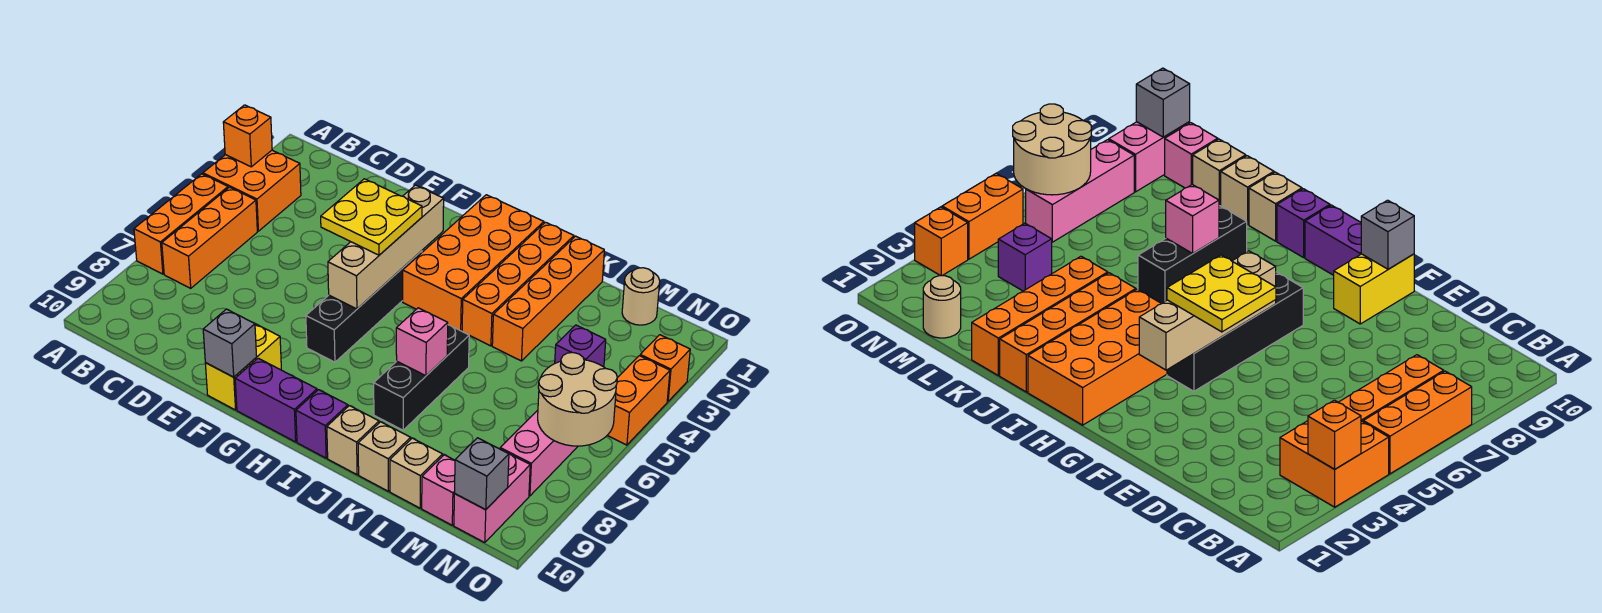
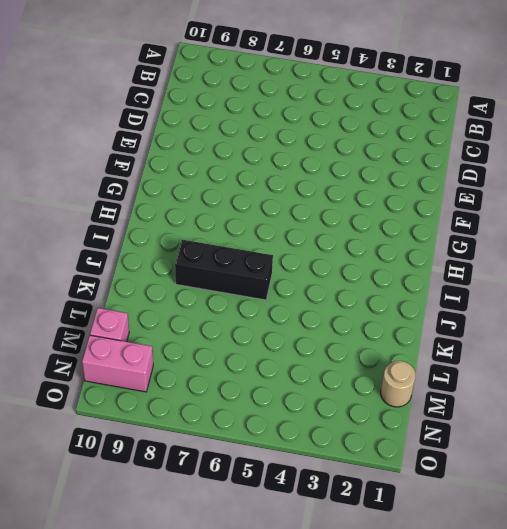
none -> orange 2x2 brick [203,150,301,231]
none -> orange 1x3 brick [134,174,228,274]
none -> orange 1x3 brick [162,187,257,288]

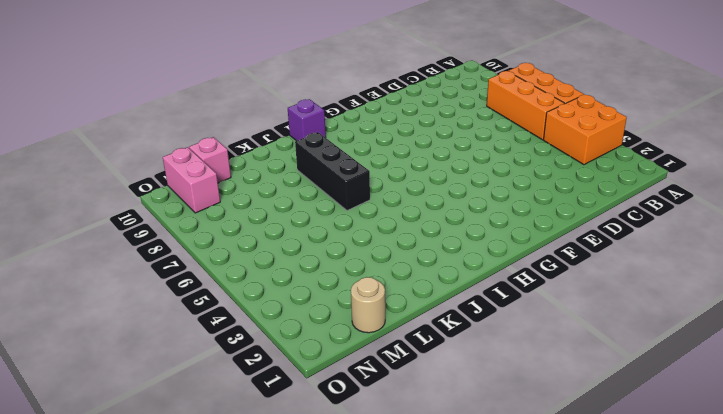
none -> yellow 1x2 brick [205,324,281,410]
none -> black 1x4 brick [306,251,422,362]
none -> purple 1x2 brick [235,358,317,442]

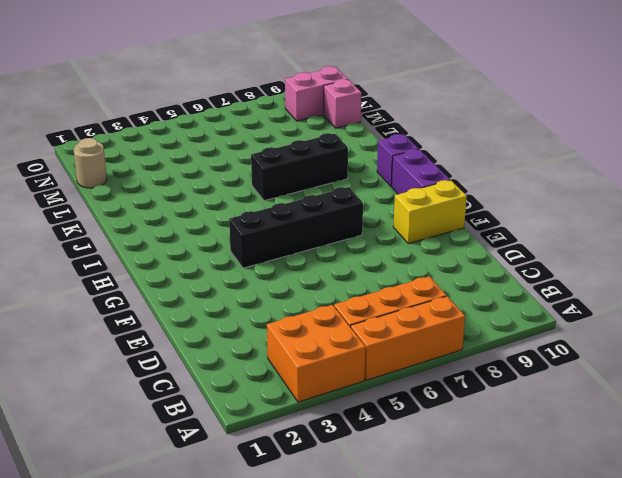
none -> orange 2x4 brick [403,195,544,331]
none -> orange 1x4 brick [462,222,574,346]
none -> tan 1x1 brick [327,406,379,475]

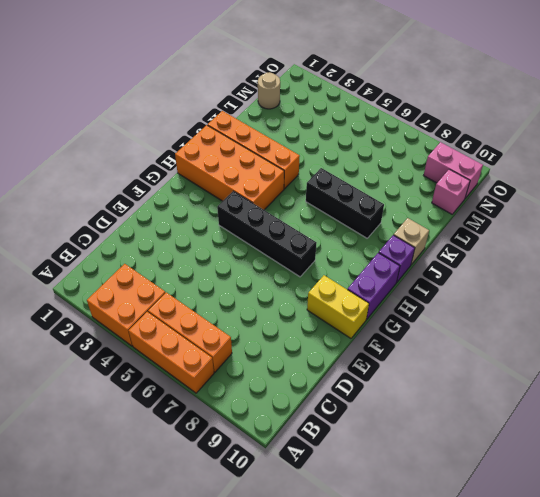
none -> orange 1x4 brick [492,236,604,361]
none -> tan 1x1 brick [358,422,411,491]
none -> tan 1x1 brick [390,438,443,508]

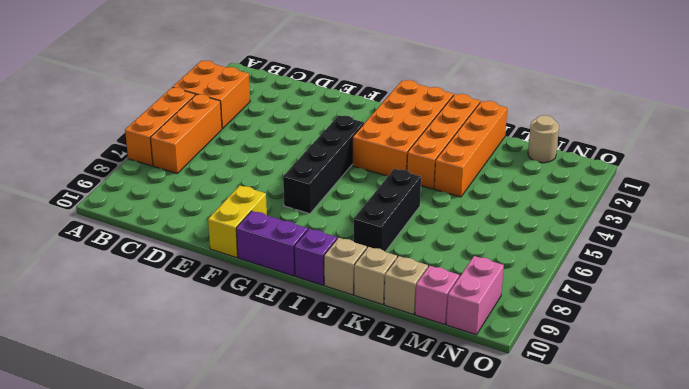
none -> purple 1x1 brick [555,325,606,367]
none -> pink 1x3 brick [500,410,578,496]
none -> orange 1x1 brick [640,335,690,402]

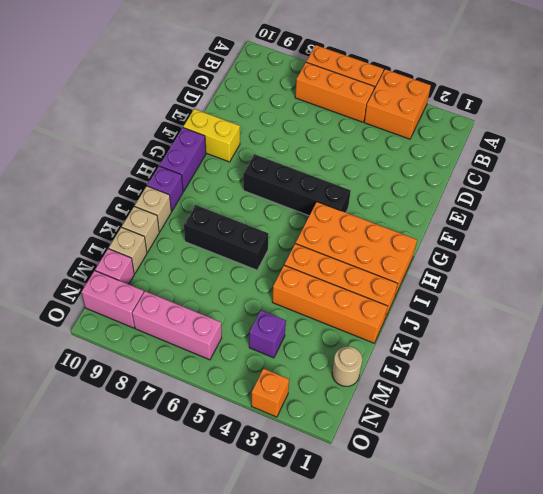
none -> orange 1x2 brick [608,356,670,445]
none -> orange 1x1 brick [223,105,272,167]
none -> grey 1x1 brick [203,309,257,377]

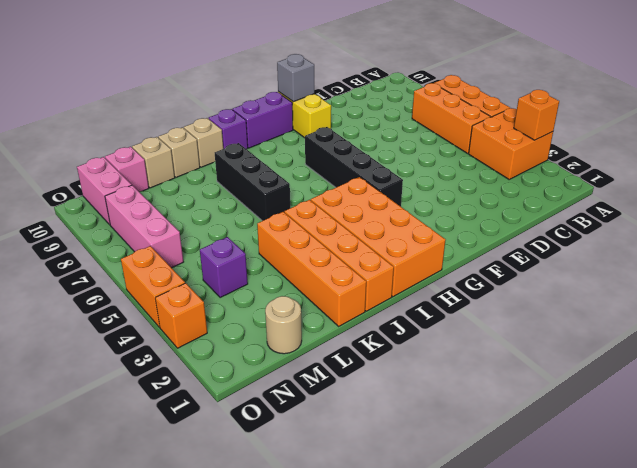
none -> tan 1x4 brick [328,185,444,309]
none -> pink 1x1 brick [396,308,448,376]
none -> tan 2x2 round brick [538,353,617,446]

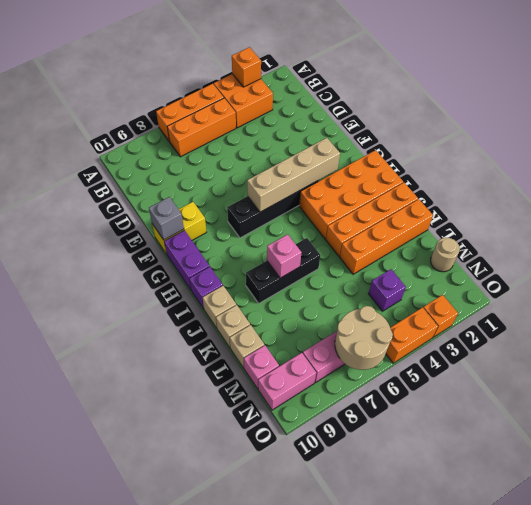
none -> grey 1x1 brick [455,438,509,510]
none -> yellow 2x2 plate [321,179,422,255]

